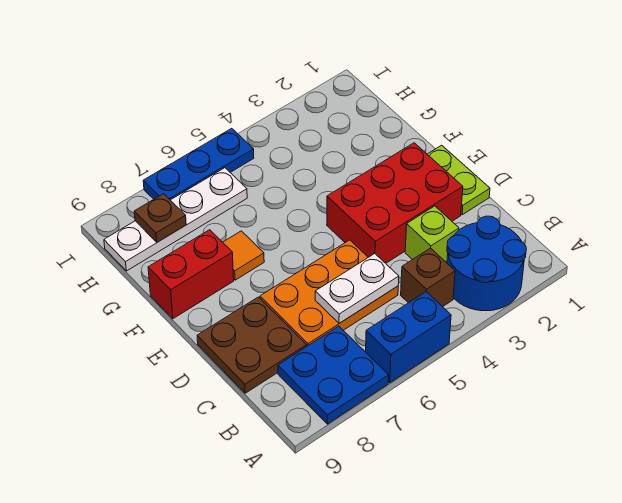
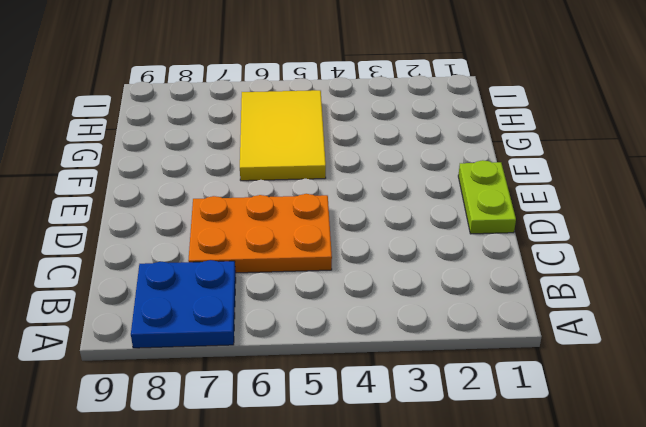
yellow 2x3 tile [240,90,326,181] -> white 1x4 plate [104,168,247,271]
none -> blue 2x2 round brick [447,216,526,311]
none -> blue 1x2 brick [366,292,451,383]
none -> brown 1x1 brick [401,248,455,307]

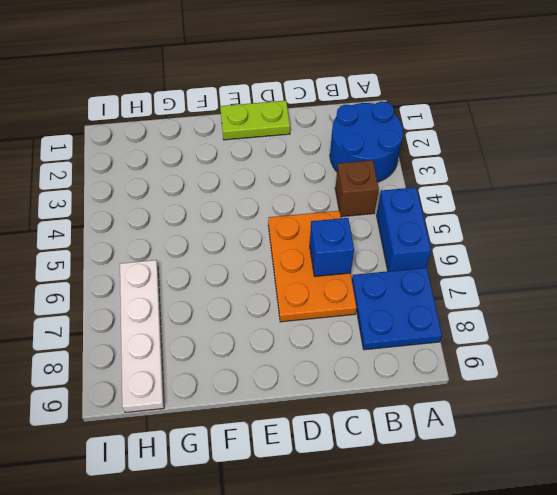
blue 1x1 brick [310,218,354,277] -> white 1x2 plate [315,254,399,323]
none -> lime 1x1 brick [405,206,459,263]
none -> brown 2x2 plate [197,297,307,393]
none -> red 2x3 brick [327,143,463,263]

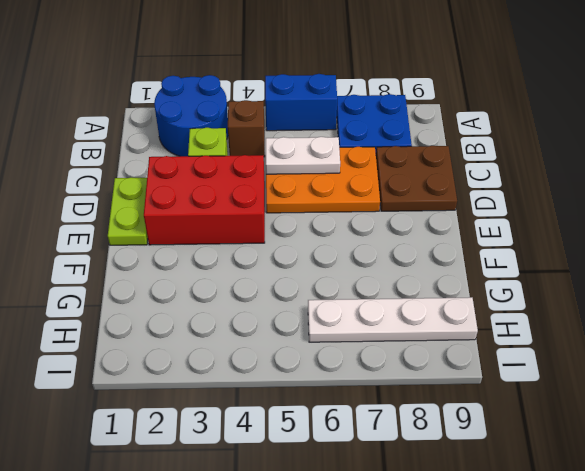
none -> orange 1x1 tile [223,231,264,280]
none -> red 1x2 brick [148,230,234,319]
none -> blue 1x3 plate [143,128,254,200]

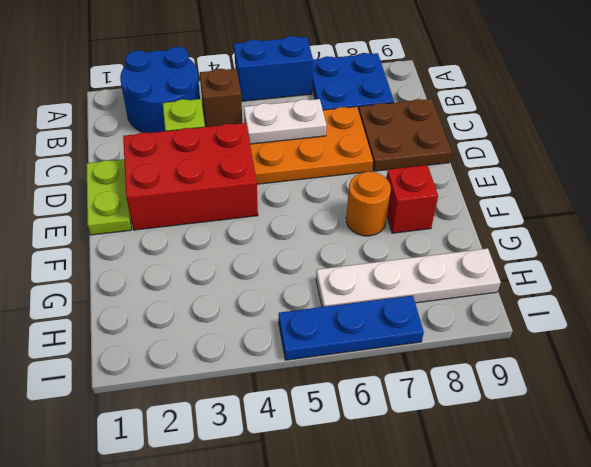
orange 1x1 round brick [346,171,391,236] -> orange 1x1 tile [223,231,264,280]
red 1x1 brick [386,165,438,233] -> red 1x2 brick [148,230,234,319]
none -> brown 1x1 plate [134,194,186,242]

